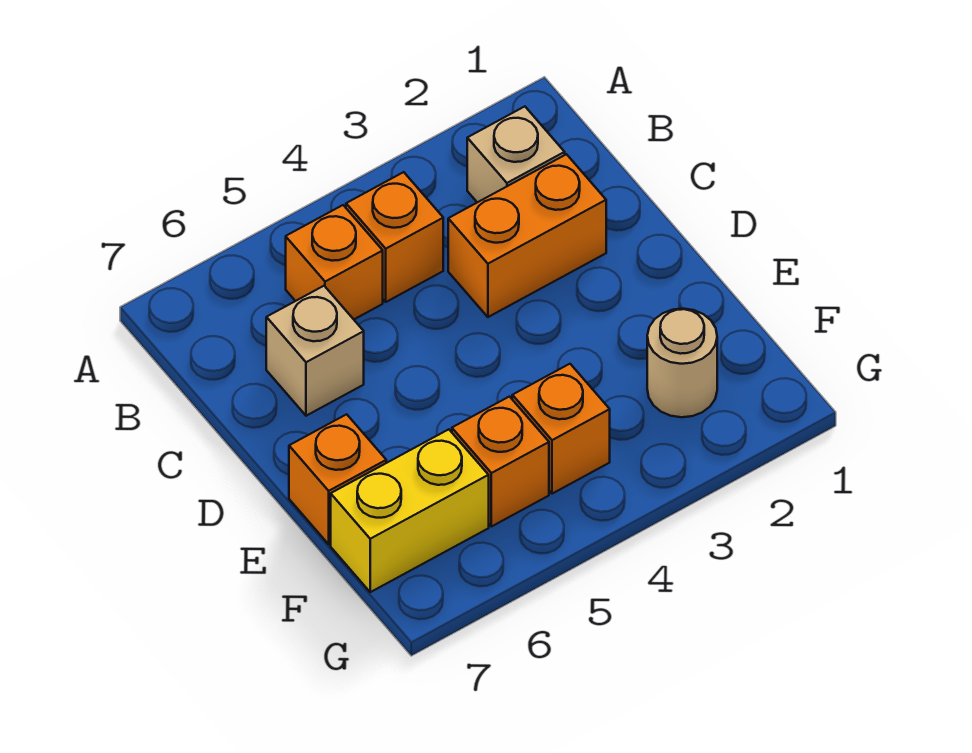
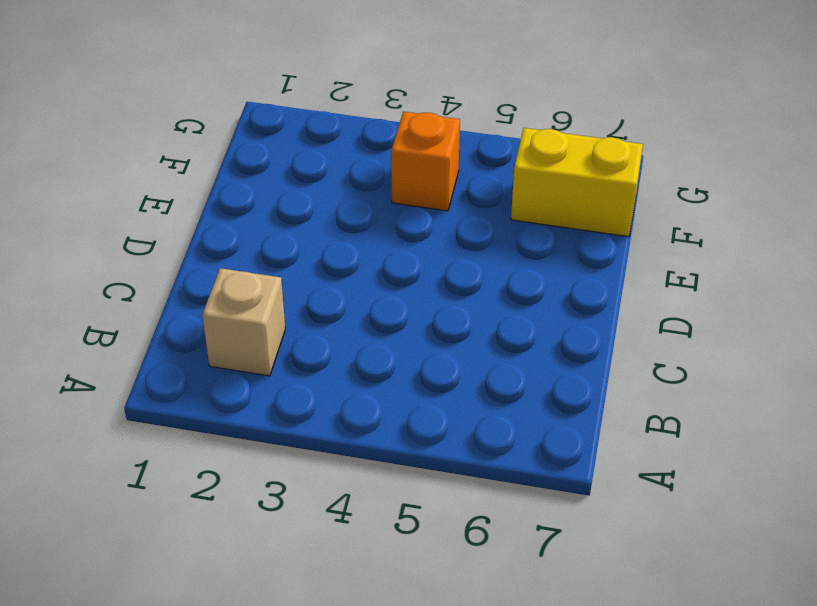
none -> orange 1x1 brick [346,172,443,302]
none -> orange 1x1 brick [286,205,383,319]

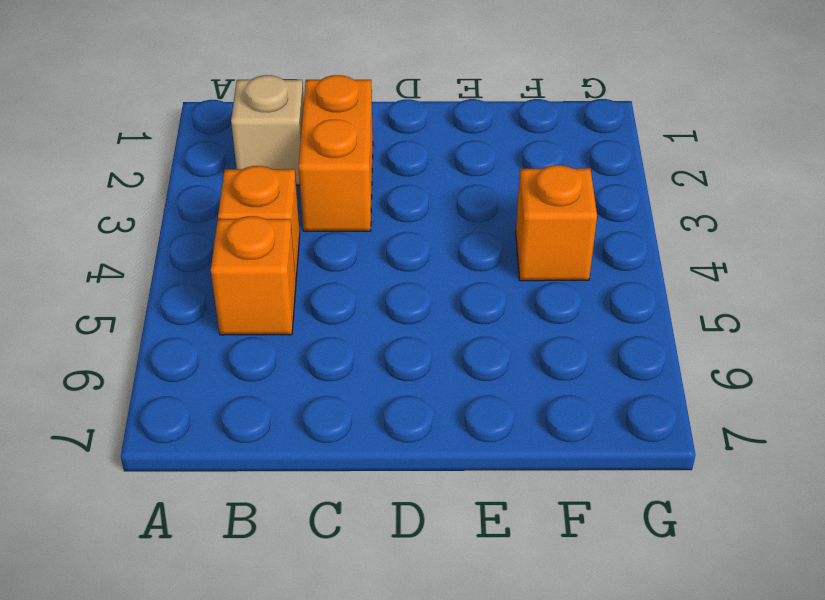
none -> tan 1x1 brick [266,286,364,416]
none -> orange 1x1 brick [289,414,386,544]

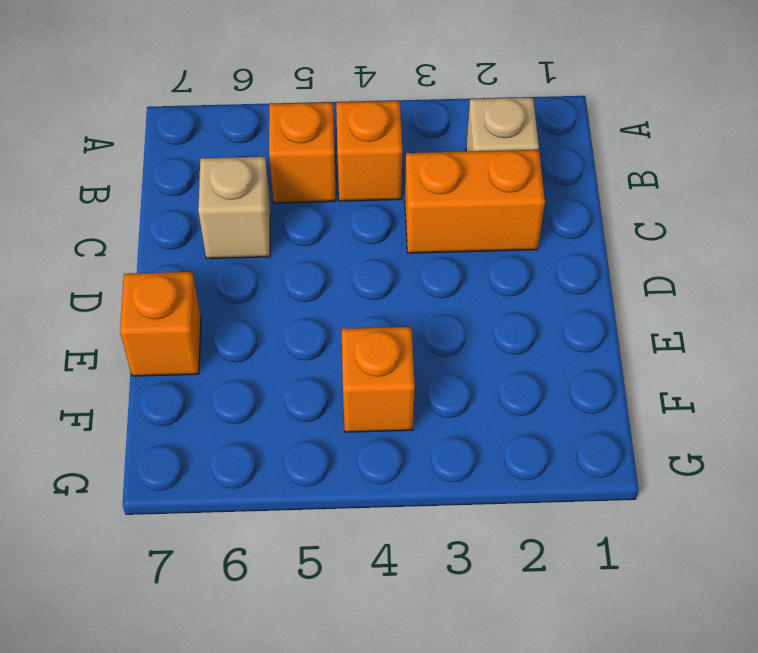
none -> tan 1x1 round brick [647,309,717,417]
none -> orange 1x1 brick [452,397,549,527]

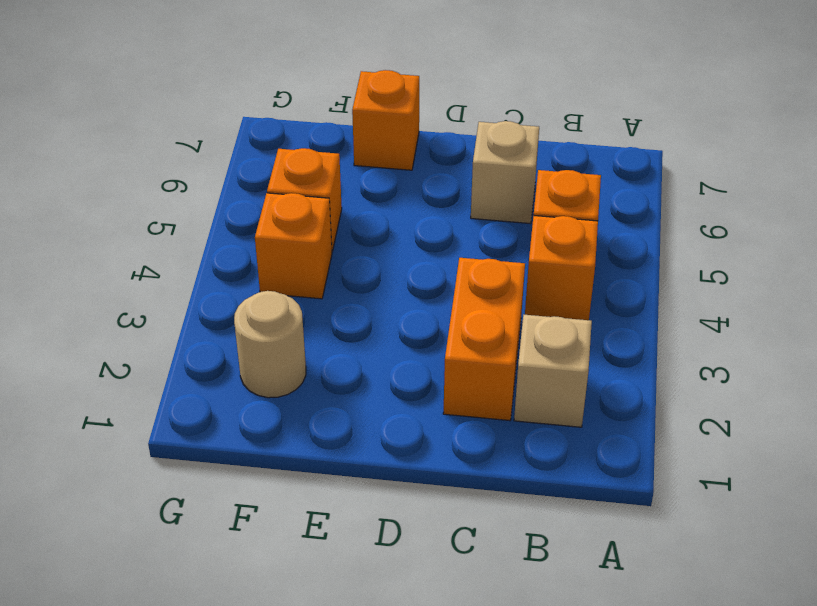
none -> yellow 1x2 brick [331,429,489,592]

